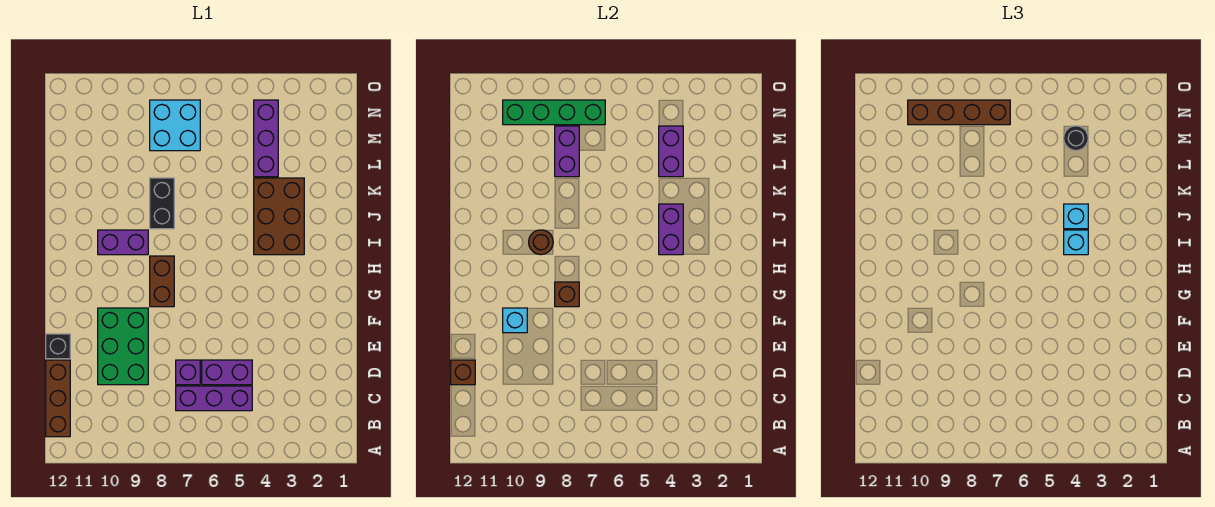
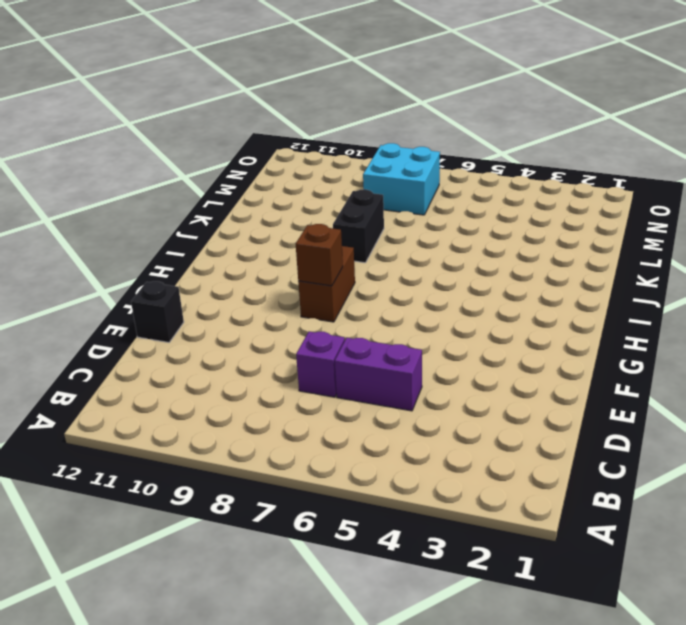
none -> brown 1x3 brick [46,360,70,437]
none -> purple 1x3 brick [176,386,252,411]
none -> green 2x3 brick [98,308,148,385]

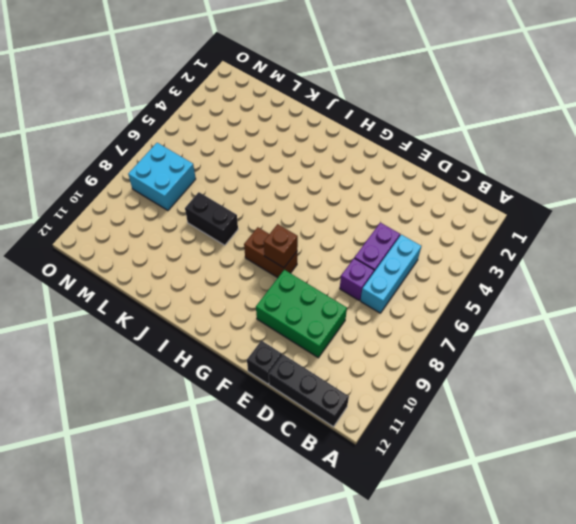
black 1x3 brick [269,354,349,427] -> brown 1x3 brick [46,360,70,437]
cyan 1x3 brick [361,235,421,313] -> purple 1x3 brick [176,386,252,411]
none -> brown 2x3 brick [254,178,304,255]
none -> purple 1x2 brick [98,230,148,255]
none -> purple 1x3 brick [254,100,278,177]

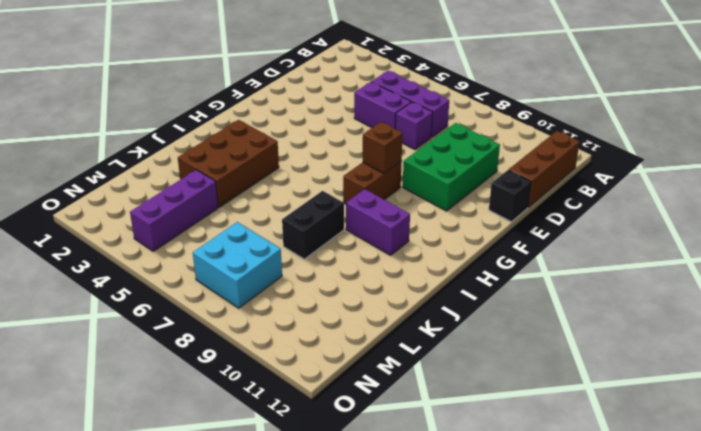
none -> brown 1x1 brick [451,360,475,385]
none -> cyan 1x1 brick [503,308,527,333]
none -> purple 1x2 brick [659,204,683,255]

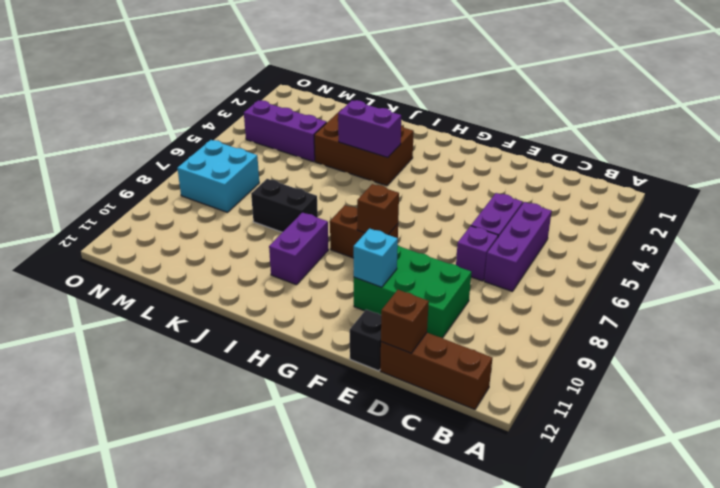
none -> brown 1x1 round brick [529,230,553,255]
none -> purple 1x2 brick [659,126,683,177]
none -> purple 1x2 brick [555,126,579,177]

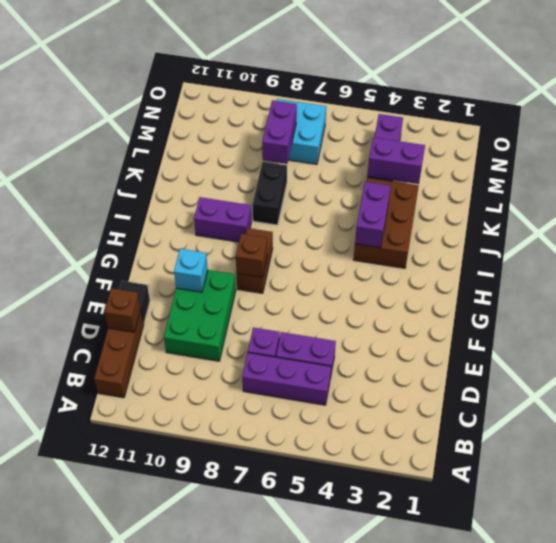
purple 1x2 brick [367,137,425,184] -> purple 1x2 brick turned to [659,126,683,177]
none -> brown 1x1 round brick [529,230,553,255]
none -> green 1x4 brick [503,100,605,125]
none -> cyan 1x1 brick [1064,230,1088,255]

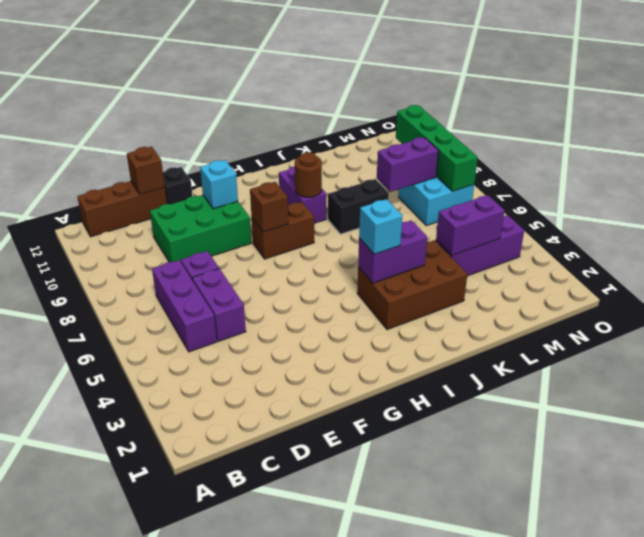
none -> cyan 1x1 brick [1064,204,1088,229]
none -> black 1x1 round brick [1064,126,1088,151]
none -> brown 1x4 brick [908,100,1010,125]

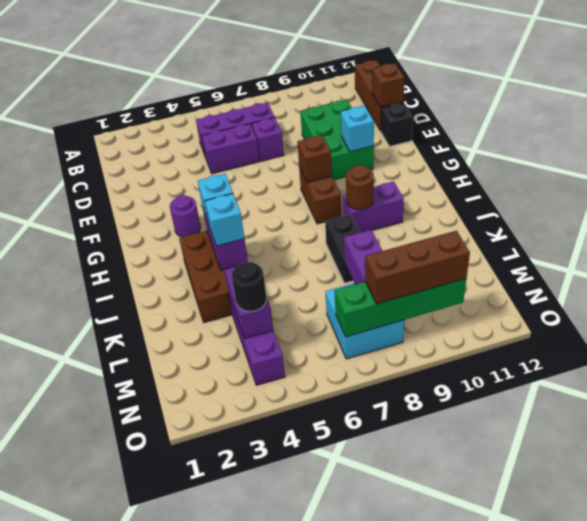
purple 1x1 round brick [170,195,201,237] -> none
brown 1x3 brick [365,231,470,304] -> brown 1x4 brick [908,100,1010,125]

